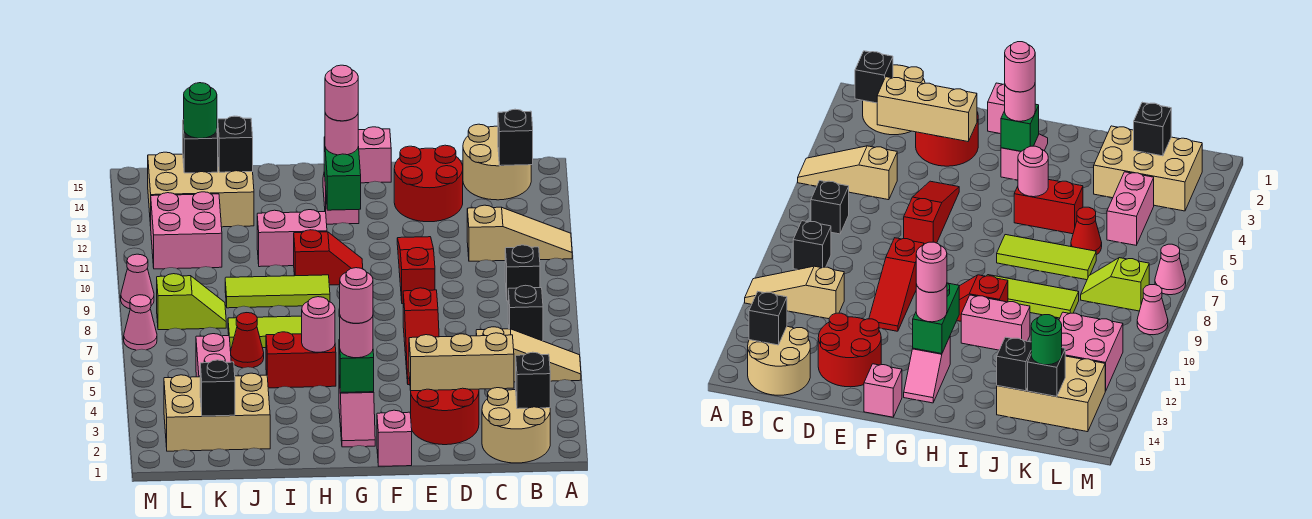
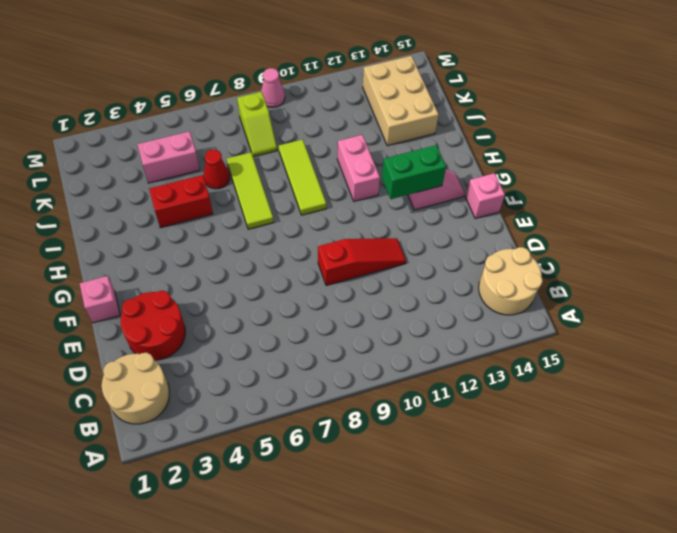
red 1x2 brick [149,175,213,228] -> red 1x2 brick turned to [266,332,336,388]
none -> tan 1x3 slope [476,327,581,382]
none -> tan 1x3 slope [467,205,572,261]
none -> black 1x1 brick [508,285,543,341]
none -> black 1x1 brick [505,245,540,301]

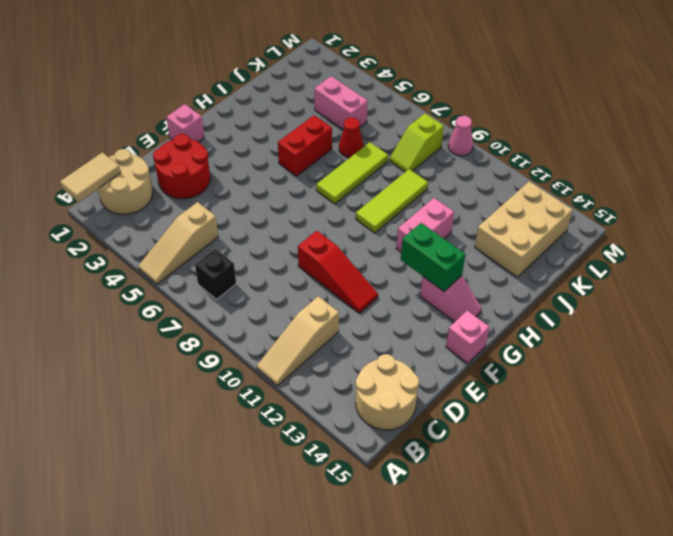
tan 1x2 tile [60,152,121,202] -> none
none -> black 1x1 brick [505,245,540,301]
none -> red 2x2 round brick [394,145,463,222]
none -> red 1x3 slope [403,288,439,385]
none -> pink 1x2 slope [339,380,375,447]

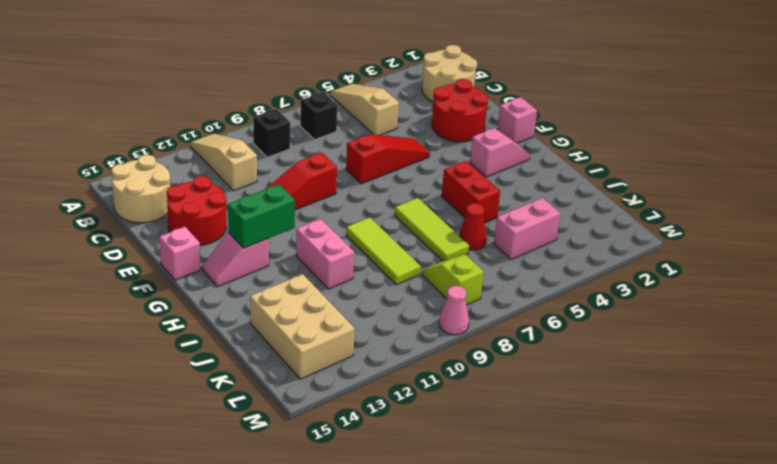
none -> red 1x2 slope [294,230,363,285]
none -> tan 2x3 brick [164,373,270,451]
none -> pink 2x2 brick [151,192,222,269]
none -> pink 1x1 cone [124,295,157,350]

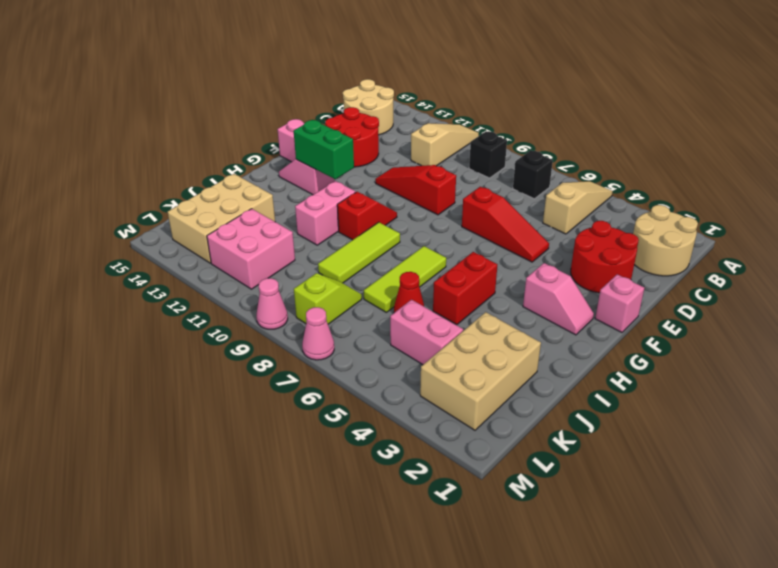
none -> black 1x1 brick [516,352,550,409]
none -> black 1x1 brick [498,109,533,166]
none -> tan 1x3 brick [409,333,514,391]
none -> green 1x1 brick [339,339,374,393]

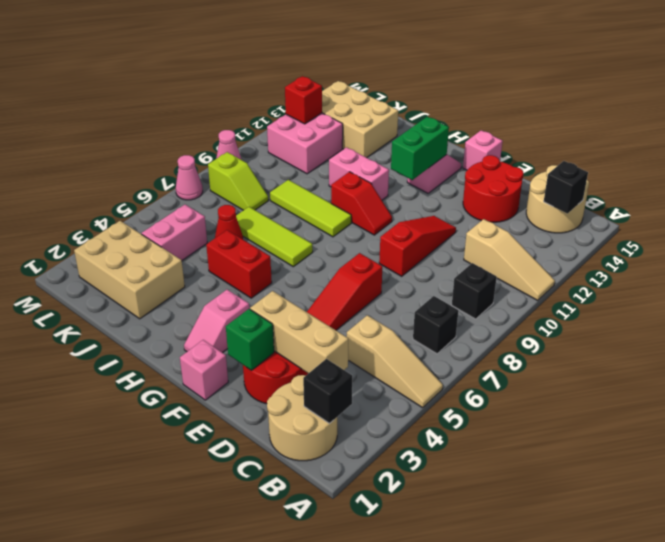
green 1x1 brick [226,309,274,370] -> green 1x1 brick moved to [339,339,374,393]
red 1x1 brick [285,76,322,124] -> none
none -> pink 1x1 round brick [302,297,335,352]
none -> black 1x1 brick [218,116,253,172]
none -> black 1x1 brick [200,360,235,416]
none -> black 1x1 brick [183,120,218,173]

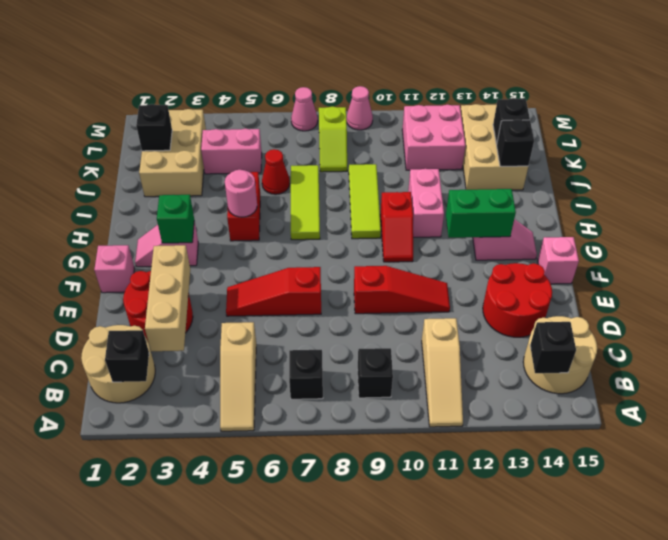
none -> pink 1x1 round brick [340,316,373,358]
none -> pink 1x1 round brick [325,113,358,155]
none -> green 1x1 round brick [184,83,217,138]
none -> pink 1x1 round brick [340,268,373,323]

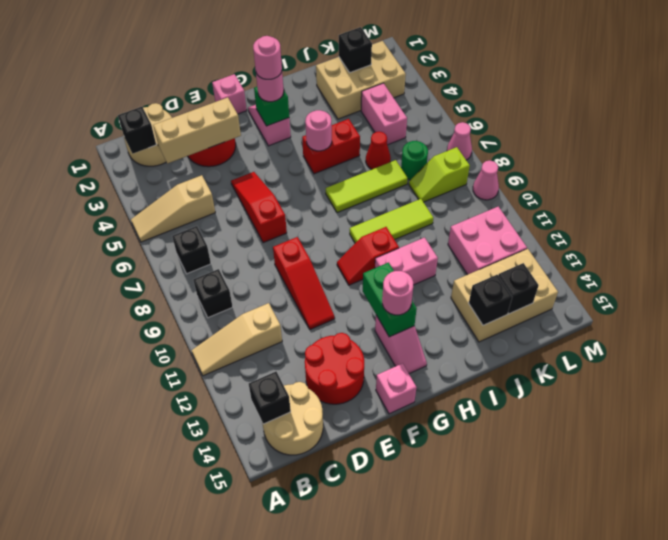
green 1x1 round brick [401,141,428,180] -> green 1x1 round brick moved to [184,83,217,138]
none -> pink 1x1 round brick [325,65,358,121]

